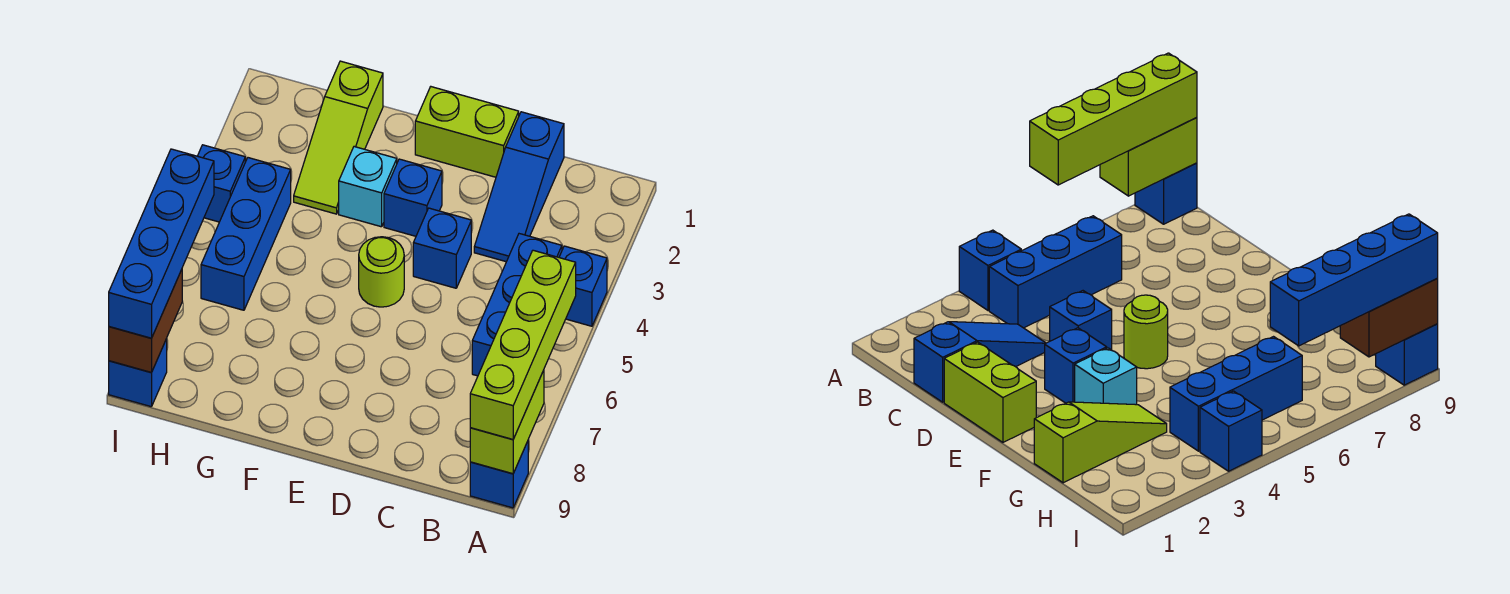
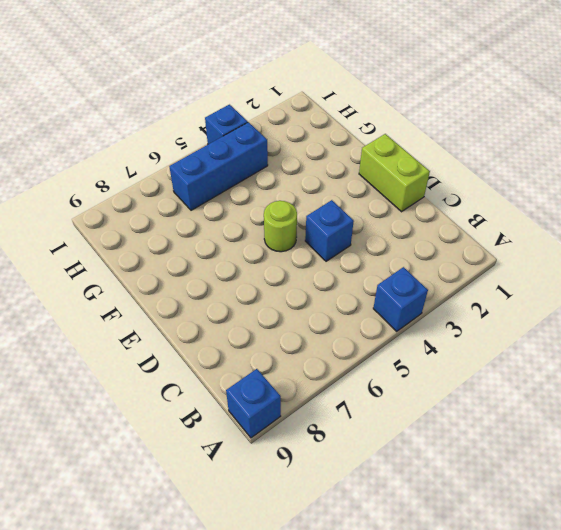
none -> blue 1x3 brick [472,234,562,376]
none -> blue 1x3 slope [474,112,564,262]
none -> blue 1x1 brick [384,159,442,236]

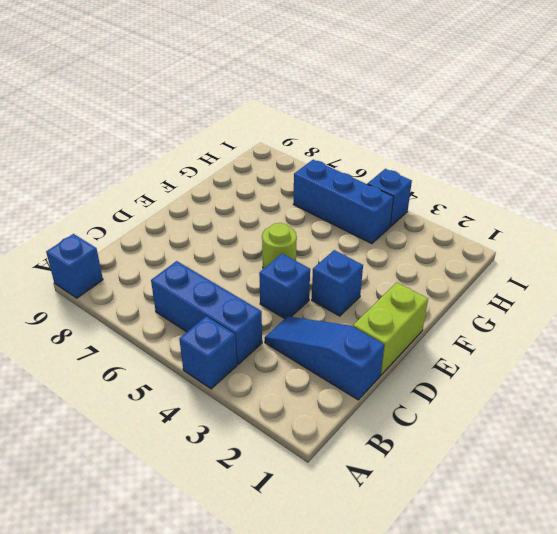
none -> cyan 1x1 brick [339,147,397,227]
none -> lime 1x3 slope [294,61,383,214]
none -> blue 1x1 brick [109,339,167,407]

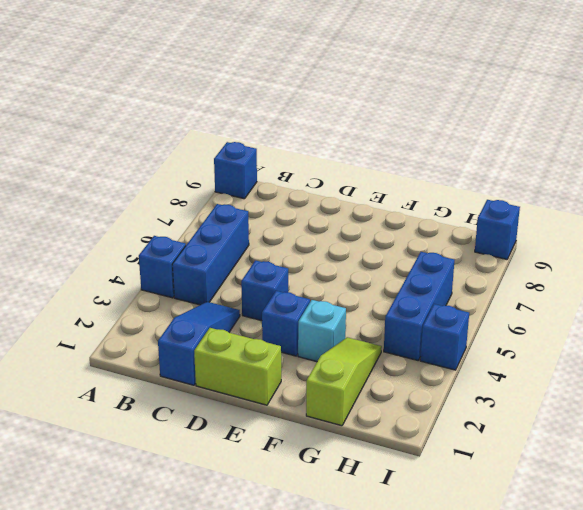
none -> lime 1x1 round brick [359,237,404,307]
none -> lime 1x2 brick [470,370,544,474]
none -> brown 1x2 brick [109,269,182,373]

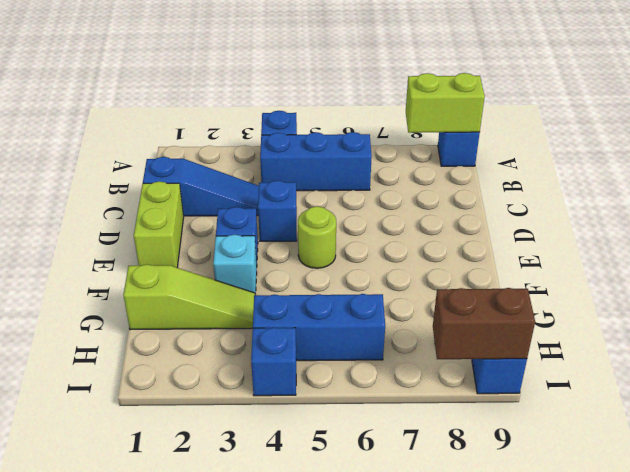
none -> lime 1x4 brick [470,250,576,439]
none -> blue 1x4 brick [109,149,214,338]

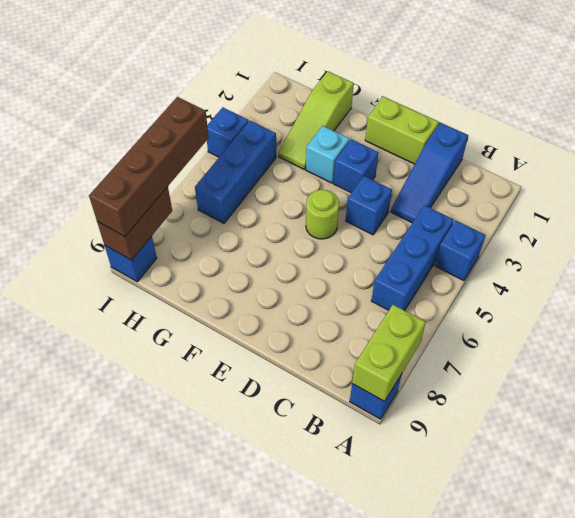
brown 1x4 brick [89,97,209,236] -> blue 1x4 brick [109,149,214,338]
none -> lime 1x4 brick [470,250,576,439]

